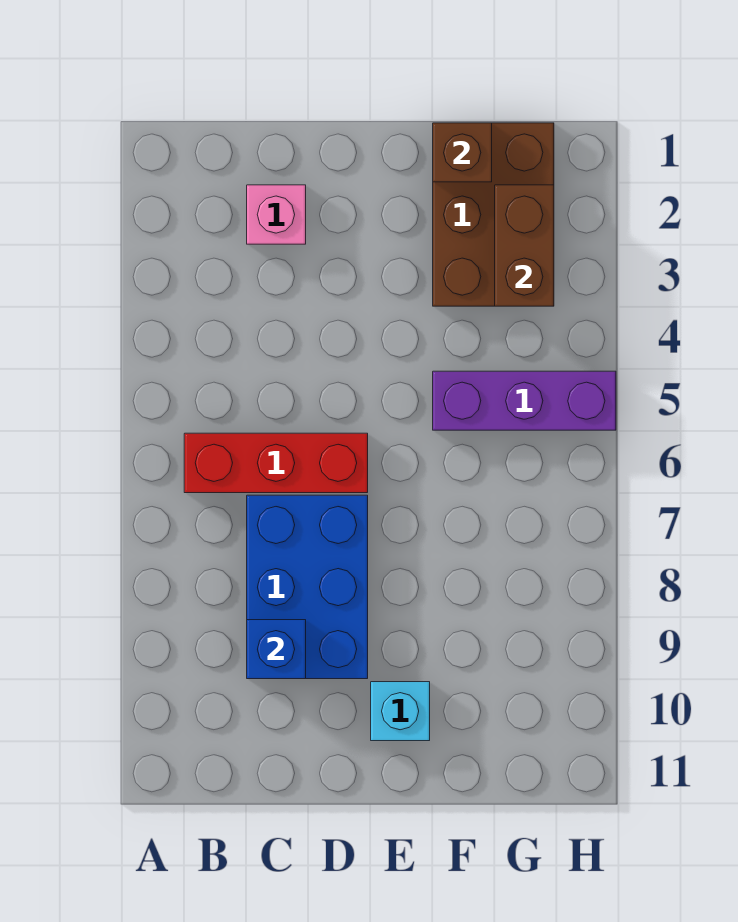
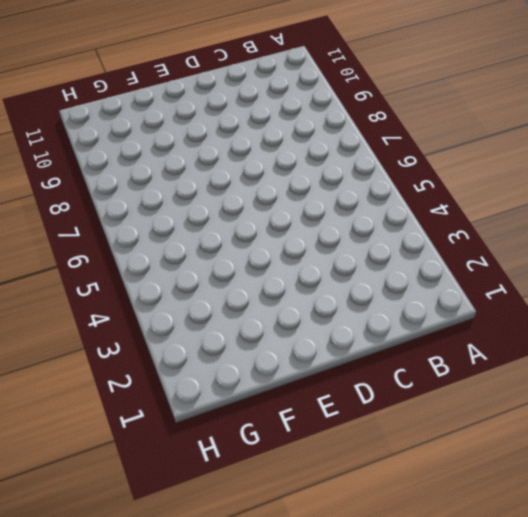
none -> red 1x3 brick [184,433,368,493]
none -> pink 1x1 brick [247,185,306,244]

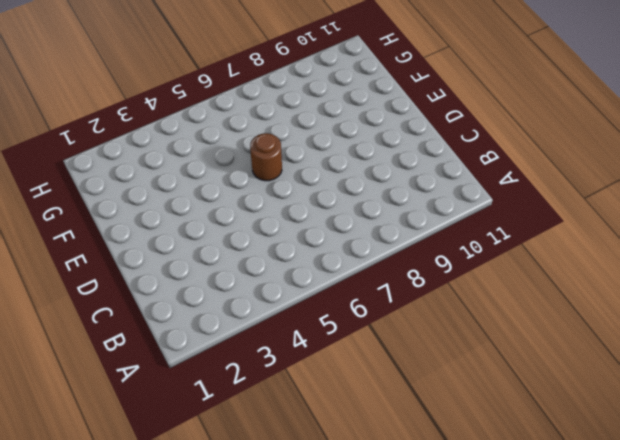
brown 1x1 round brick [250,133,282,181] -> none
none -> red 1x3 brick [184,433,368,493]
none -> pink 1x1 brick [247,185,306,244]

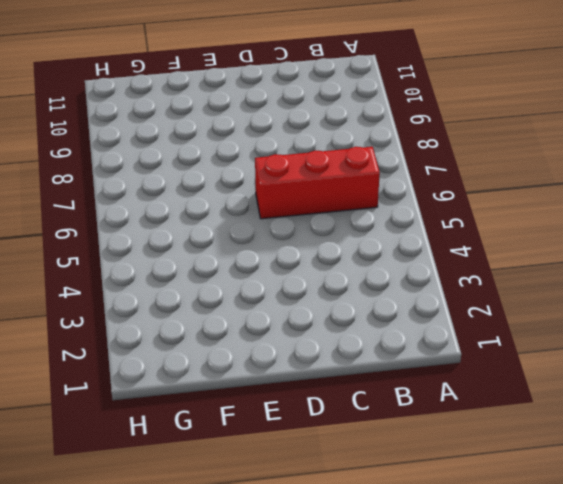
none -> pink 1x1 brick [247,185,306,244]
none -> blue 2x3 brick [247,495,368,679]

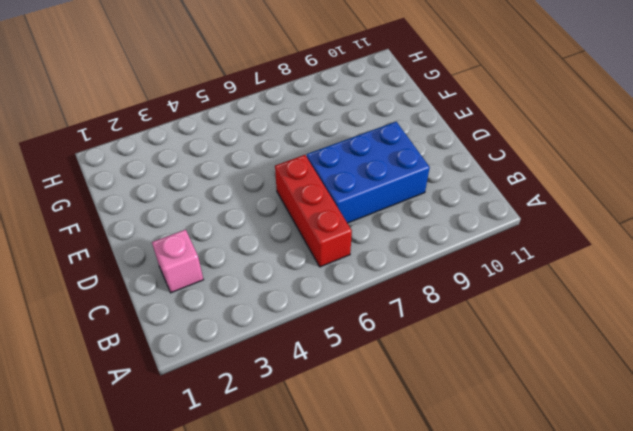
none -> cyan 1x1 brick [371,682,430,741]
none -> brown 2x3 brick [433,123,554,306]

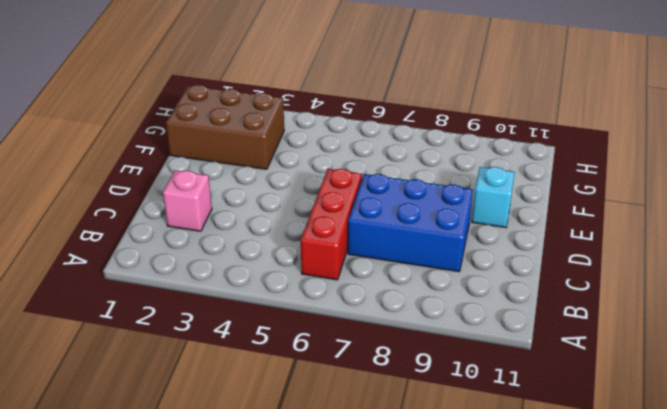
none -> purple 1x3 brick [433,371,616,430]
none -> blue 1x1 brick [247,620,306,679]

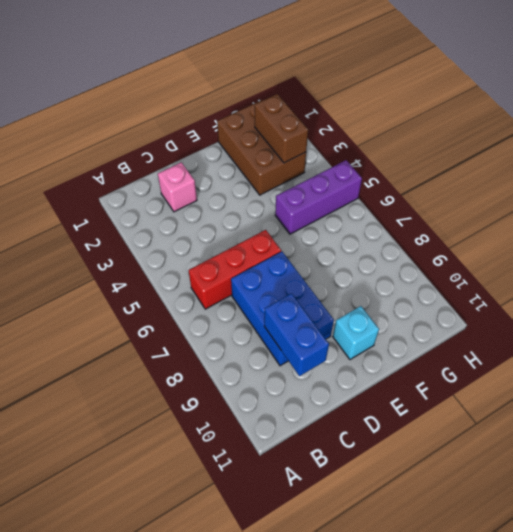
blue 1x2 brick [264,293,329,376] -> blue 1x1 brick [247,620,306,679]
none -> brown 1x1 brick [433,123,492,182]

